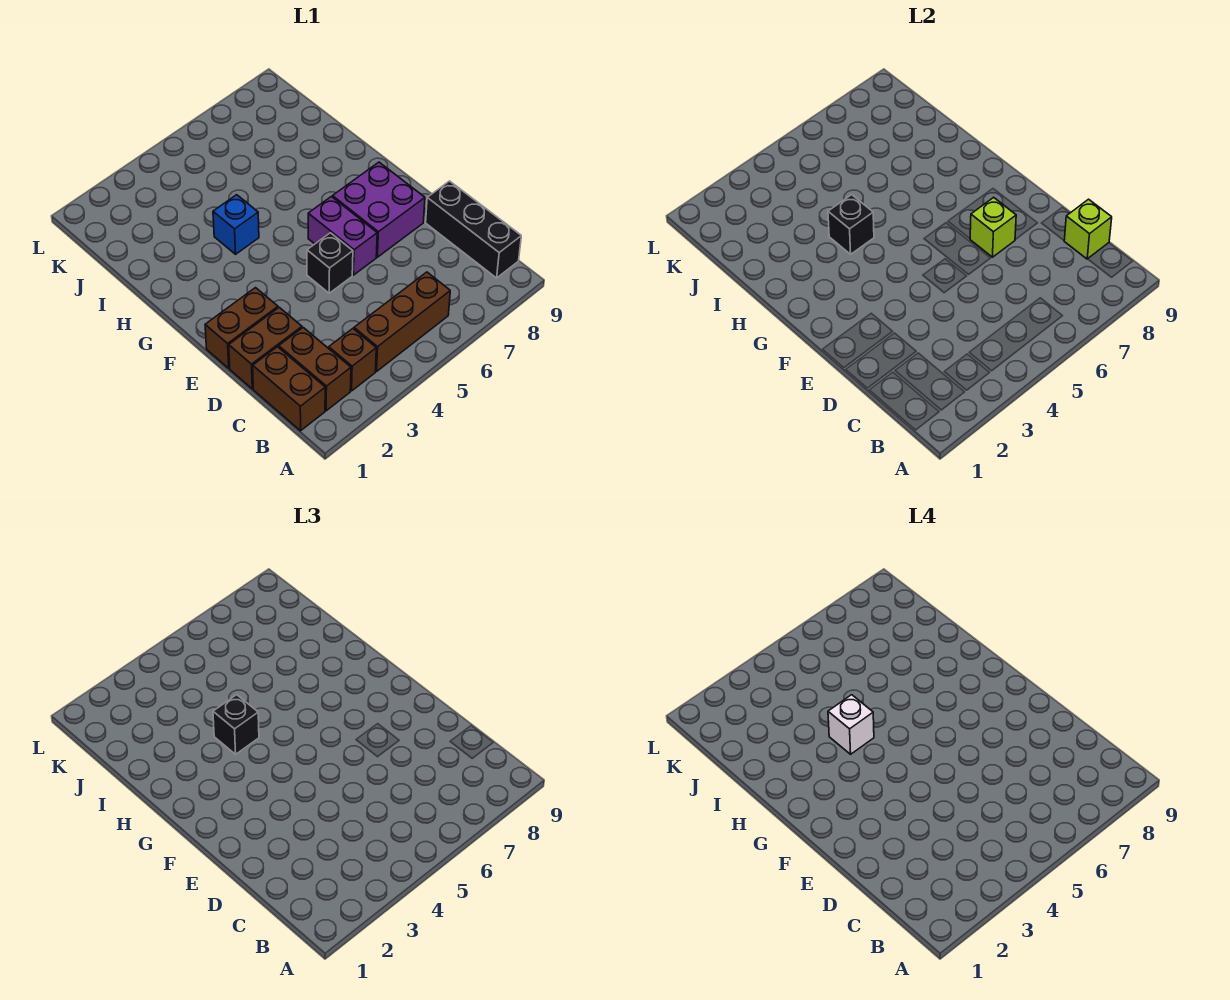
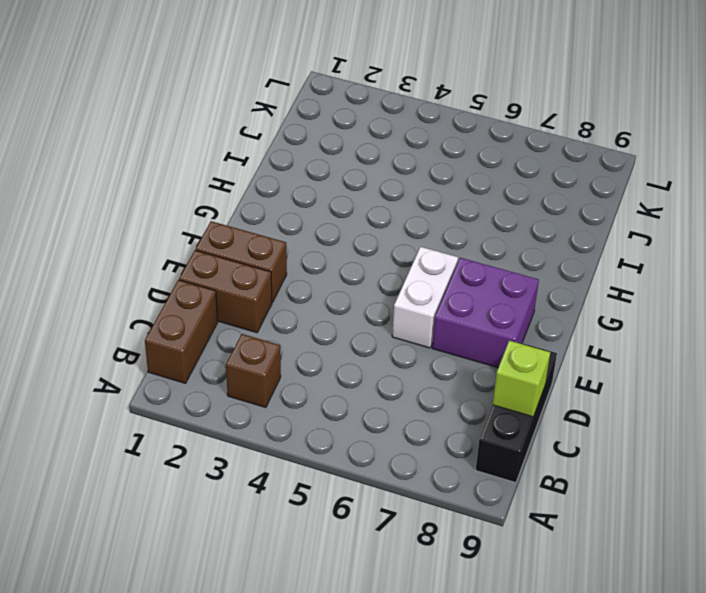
white 1x2 brick [392,247,458,348] -> purple 1x2 brick [308,197,377,275]
none -> brown 1x2 brick [279,328,351,411]
none -> brown 1x3 brick [354,272,450,371]
none -> black 1x1 brick [307,233,353,293]

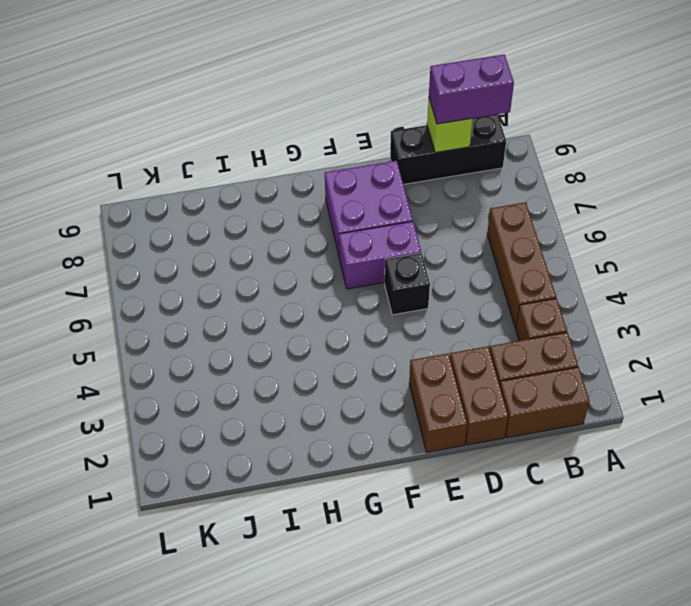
purple 1x2 brick [429,54,514,124] -> none
none -> blue 1x1 brick [213,195,259,254]
none -> lime 1x1 brick [970,197,1016,257]
none -> black 1x1 brick [828,195,874,254]

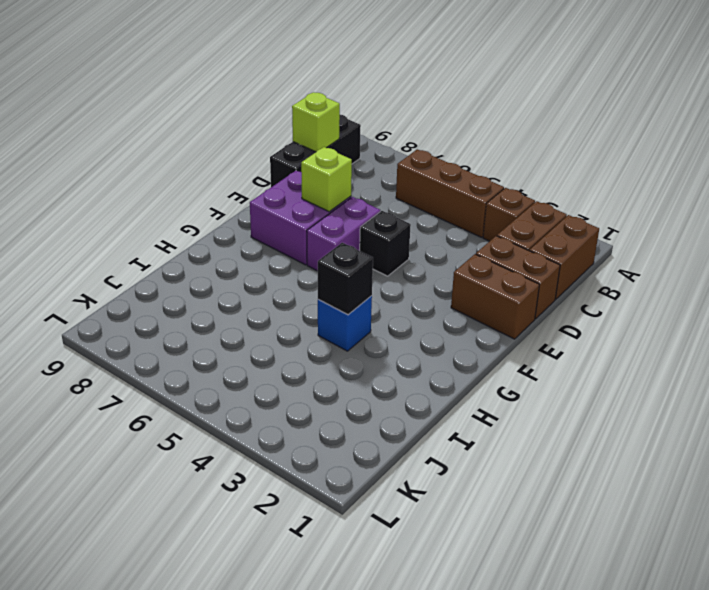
none -> black 1x1 brick [213,695,259,754]
none -> white 1x1 brick [828,695,874,754]

